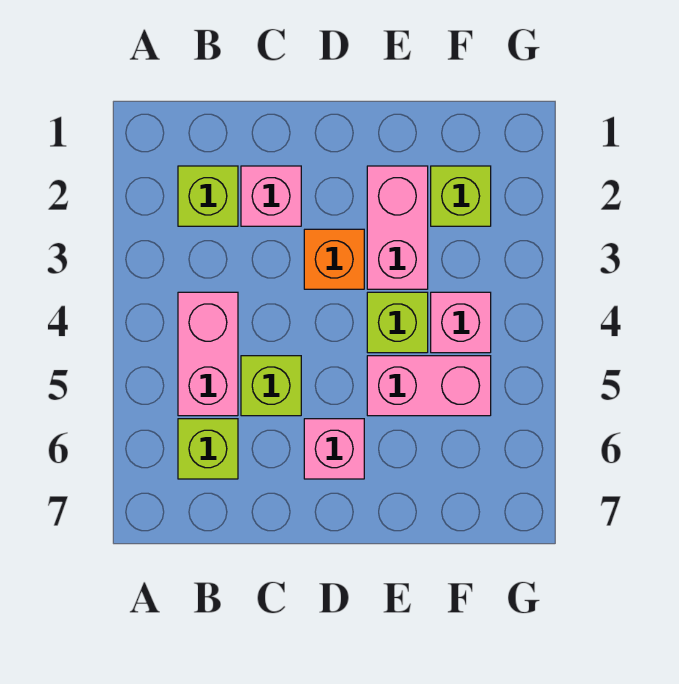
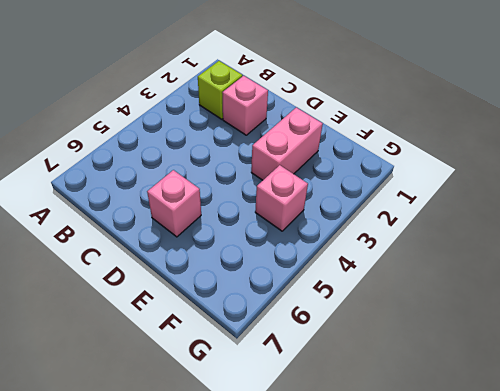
none -> pink 1x2 brick [178,292,238,416]
none -> lime 1x1 brick [178,419,238,479]
none -> lime 1x1 brick [241,356,301,416]

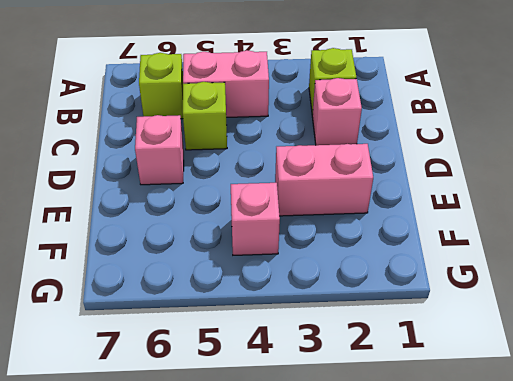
none -> orange 1x1 brick [304,229,364,289]
none -> lime 1x1 brick [367,292,428,353]
none -> pink 1x2 brick [367,356,491,416]

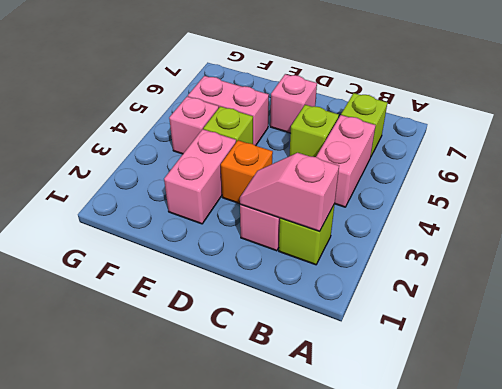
pink 1x2 slope [240,153,339,232] -> none
none -> lime 1x1 brick [431,166,491,226]

